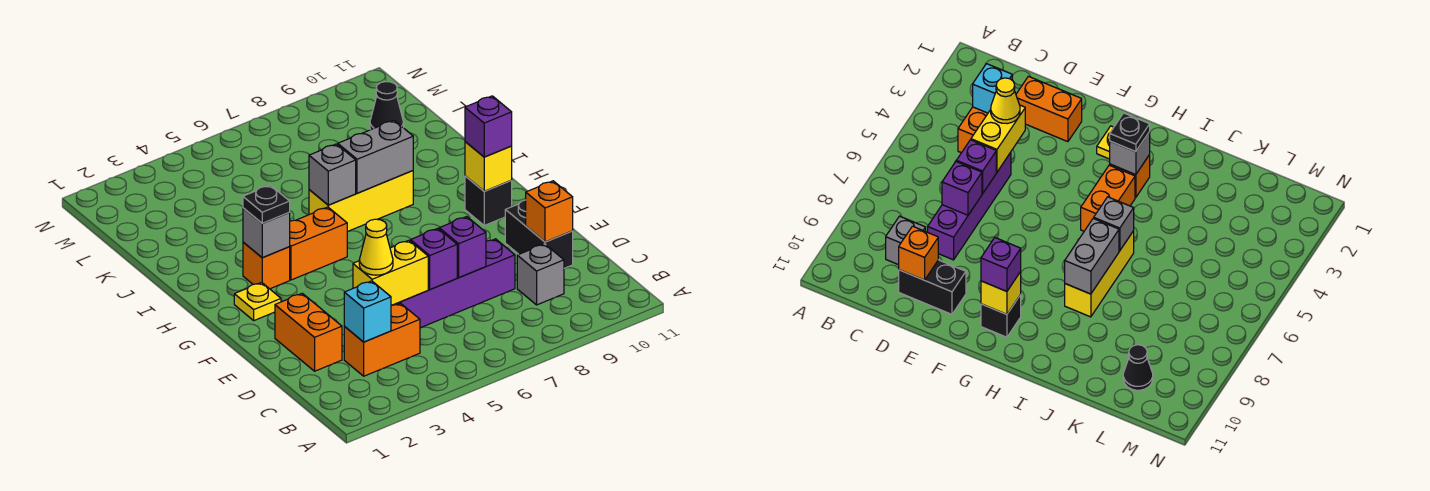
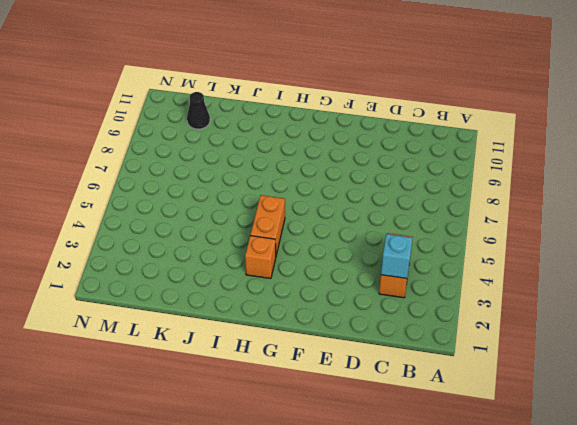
none -> grey 1x1 brick [517,244,564,305]
none -> orange 1x2 brick [275,293,342,371]
none -> purple 1x4 brick [394,239,515,328]

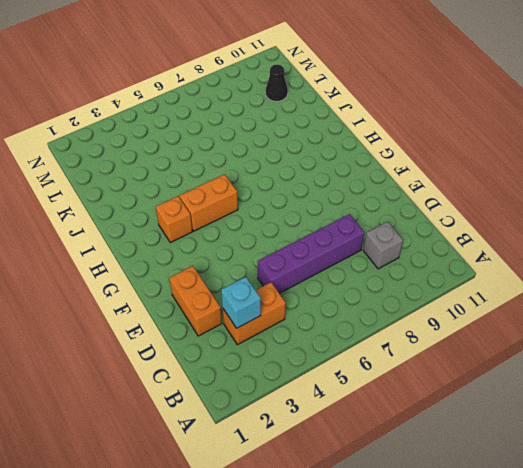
none -> black 1x2 brick [505,200,573,268]
none -> yellow 1x1 plate [234,282,281,320]
none -> black 1x1 brick [465,176,512,225]

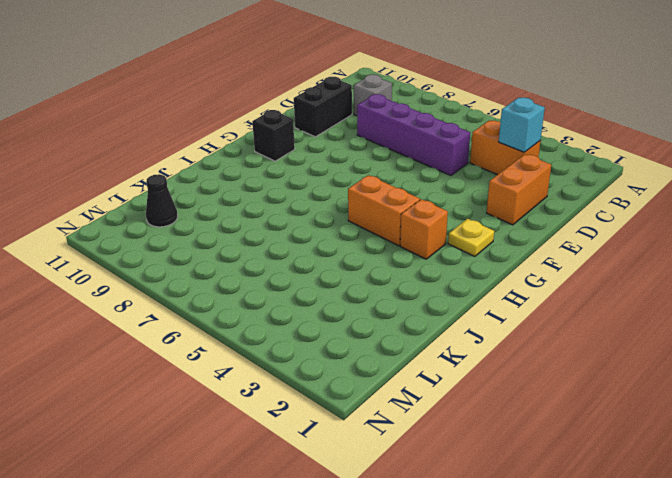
none -> yellow 1x3 brick [309,171,413,232]
none -> yellow 1x2 brick [353,240,428,305]
none -> purple 1x1 brick [410,228,457,289]

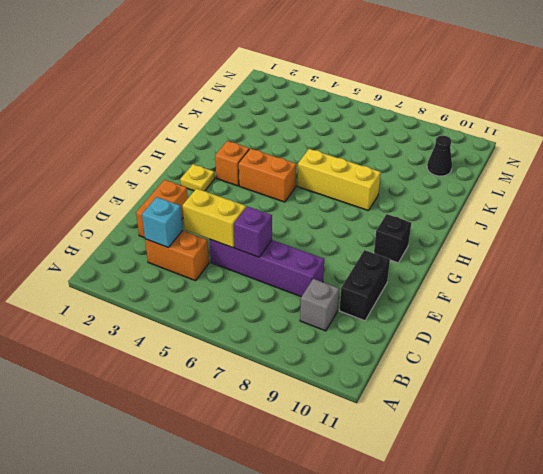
none -> purple 1x1 brick [439,217,486,278]
none -> orange 1x1 brick [526,181,573,242]
none -> yellow 1x1 brick [465,142,512,191]

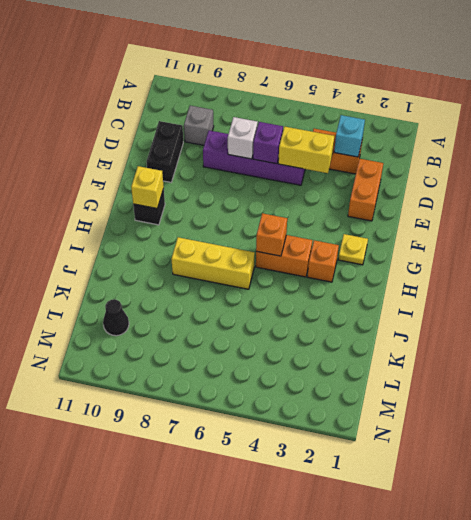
white 1x1 brick [228,117,258,159] -> purple 1x1 brick [439,217,486,278]
orange 1x1 brick [256,213,287,256] -> orange 1x1 brick moved to [526,181,573,242]
none -> grey 1x1 brick [243,208,290,257]
none -> grey 1x1 brick [309,144,356,205]
none -> grey 1x2 brick [338,120,413,193]

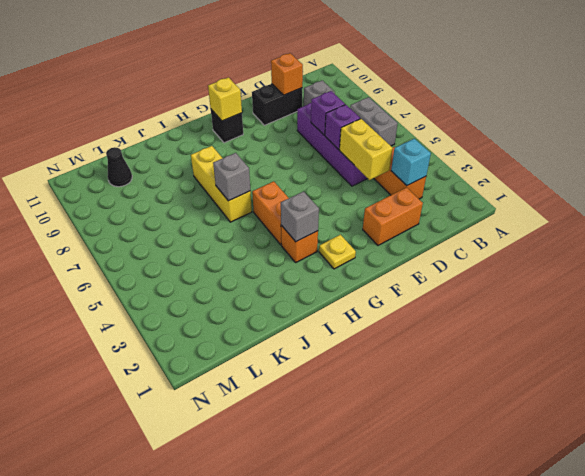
grey 1x2 brick [350,97,398,146] -> grey 1x2 brick moved to [338,120,413,193]
none -> yellow 1x1 cone [359,219,393,275]
none -> purple 1x1 brick [465,96,512,157]
none -> black 1x1 plate [243,185,290,223]

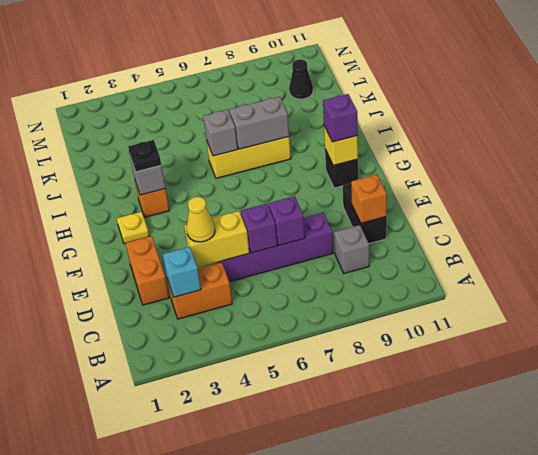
none -> orange 1x2 brick [289,207,347,280]

